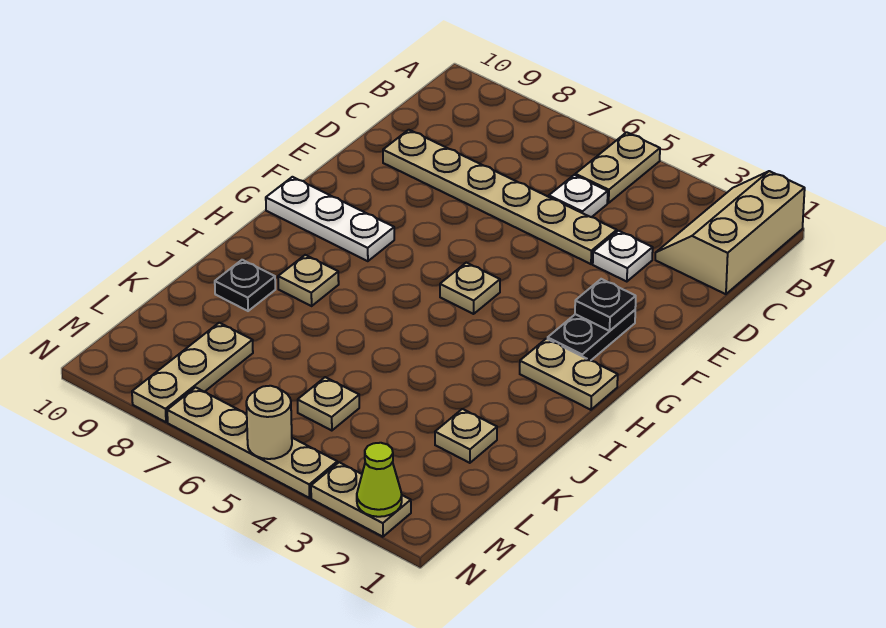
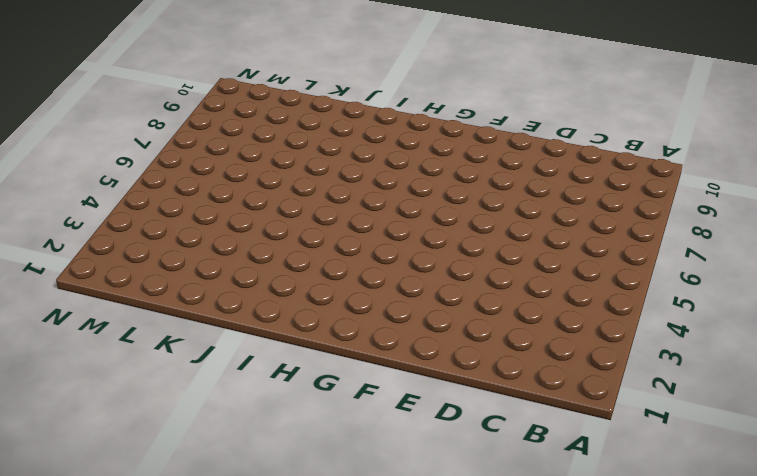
none -> tan 2x3 slope [655,171,805,294]
none -> tan 1x2 plate [575,132,660,203]
none -> white 1x1 plate [549,175,608,217]

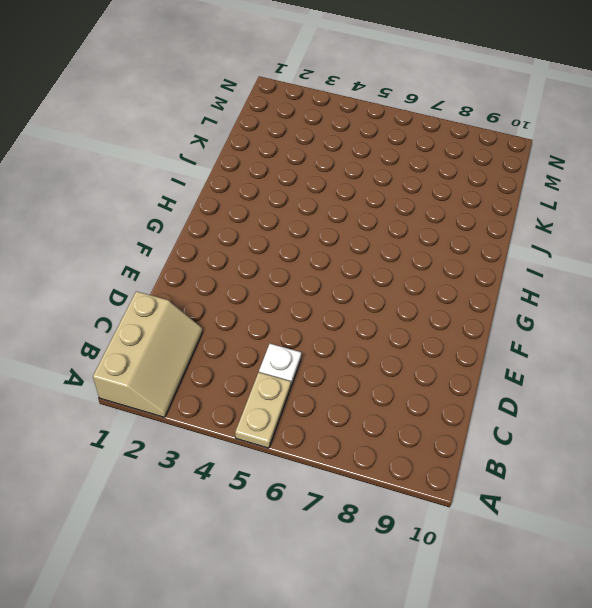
none -> white 1x1 plate [593,231,653,282]
none -> tan 1x6 plate [383,130,617,264]
none -> black 1x2 plate [548,310,635,361]

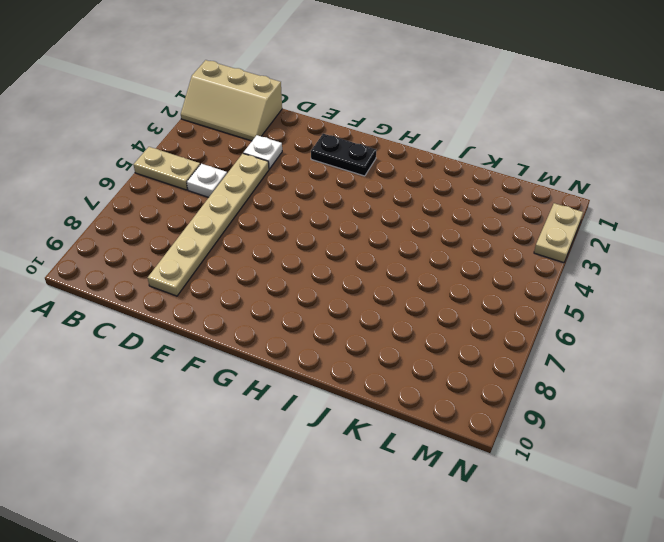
none -> tan 1x1 plate [440,263,500,314]
none -> white 1x3 plate [266,177,394,261]
none -> tan 1x2 plate [520,339,618,410]

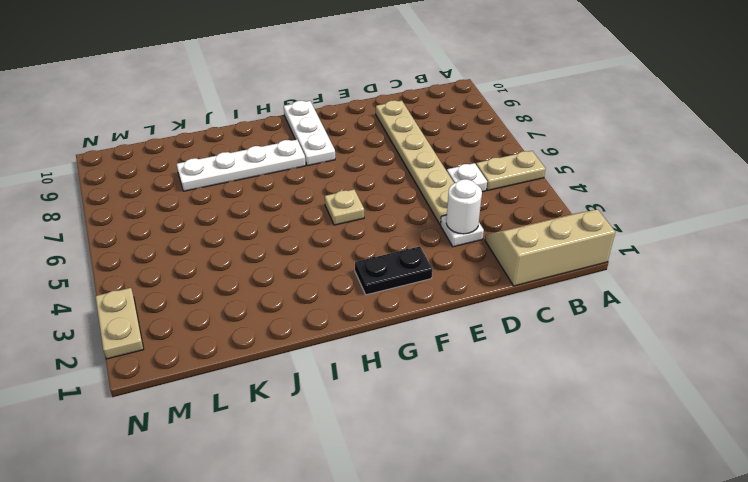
white 1x1 round brick [446,179,482,234] -> none
white 1x4 plate [177,140,306,191] -> tan 1x1 plate [278,255,339,306]
none -> tan 1x2 plate [520,339,618,410]
none -> black 1x1 plate [215,260,275,311]
none -> tan 1x1 plate [435,409,497,463]

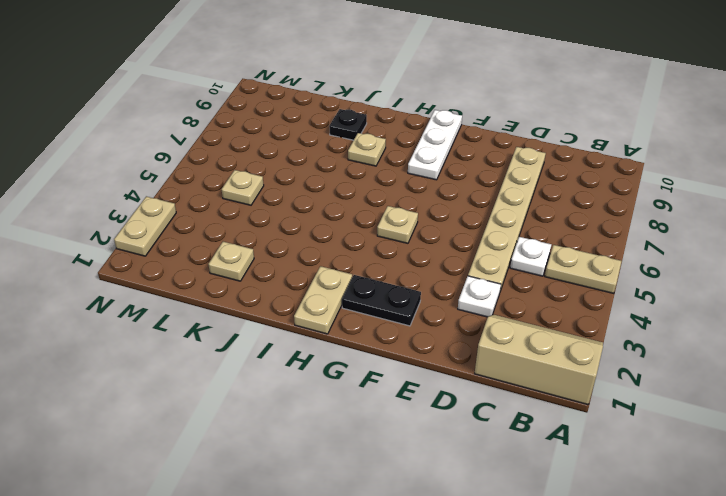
none -> tan 1x3 plate [132,323,253,422]
none -> tan 1x4 plate [167,387,337,498]
none -> black 1x1 plate [575,279,636,331]

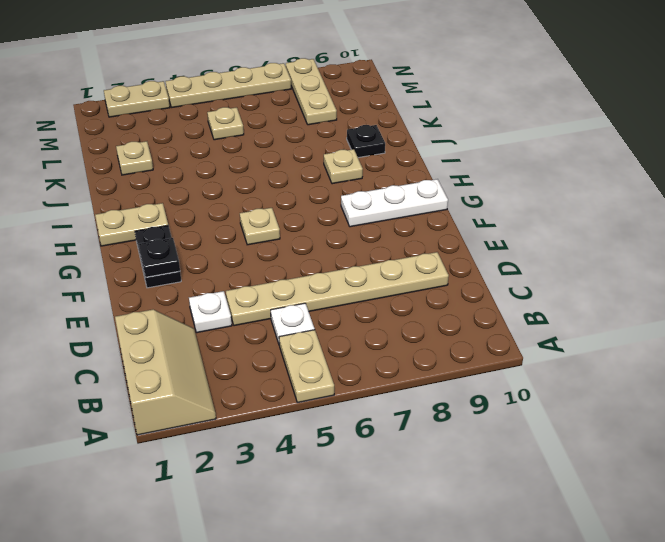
none -> lime 1x1 cone [357,443,402,517]
none -> tan 1x1 round brick [246,386,292,459]

